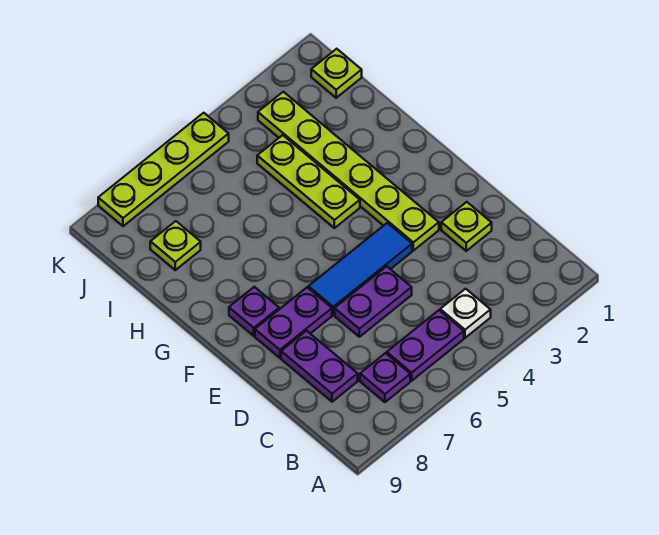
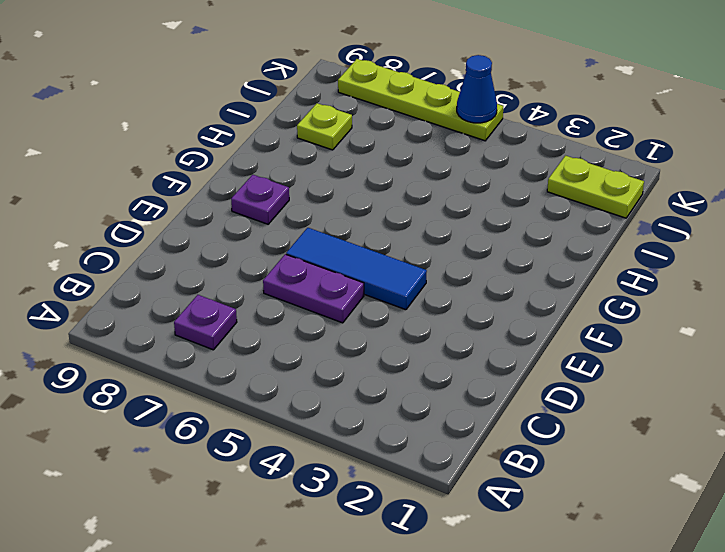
lime 1x2 plate [547,156,644,218] -> lime 1x1 plate [311,49,362,98]
blue 1x1 cone [457,55,497,123] -> none
none -> white 1x1 plate [440,289,491,338]
none -> purple 1x2 plate [387,310,464,381]
none -> purple 1x2 plate [281,331,358,402]

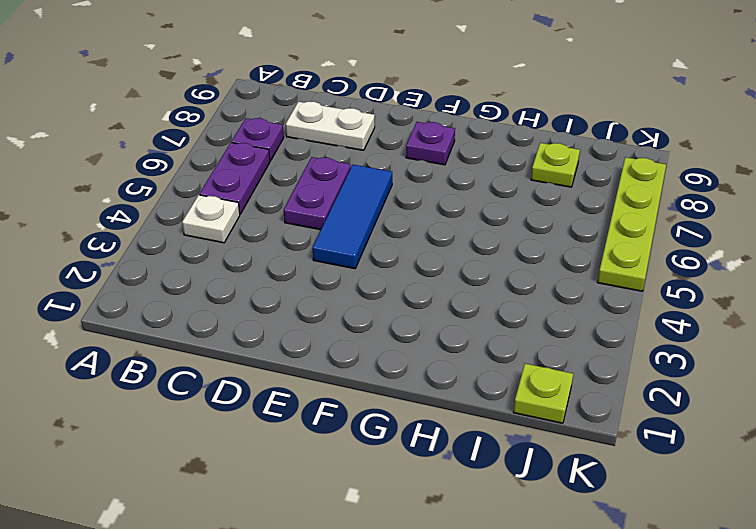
white 1x2 plate [286,102,375,150] -> purple 1x2 plate [281,331,358,402]
none -> lime 1x1 plate [441,202,492,251]
none -> lime 1x6 plate [258,92,439,251]
none -> purple 1x2 plate [255,287,332,358]

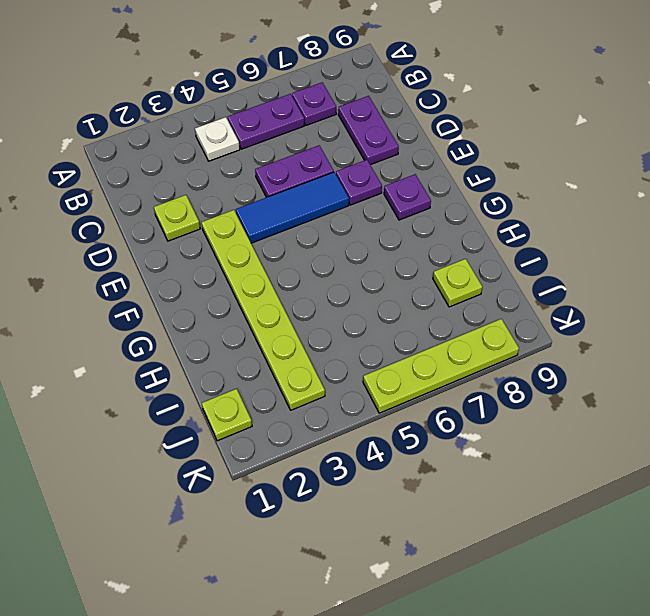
purple 1x1 plate [336,160,382,205] -> purple 1x2 plate [255,287,332,358]
none -> lime 1x3 plate [257,135,360,228]

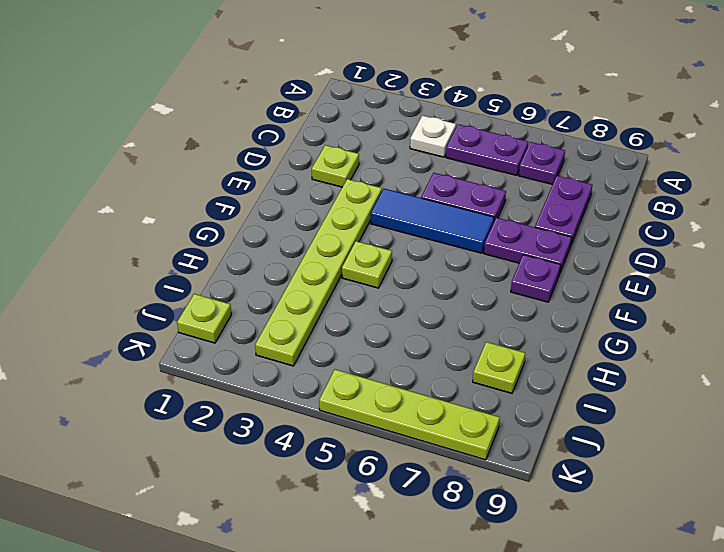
lime 1x1 plate [342,241,392,288] -> lime 1x3 plate [257,135,360,228]

